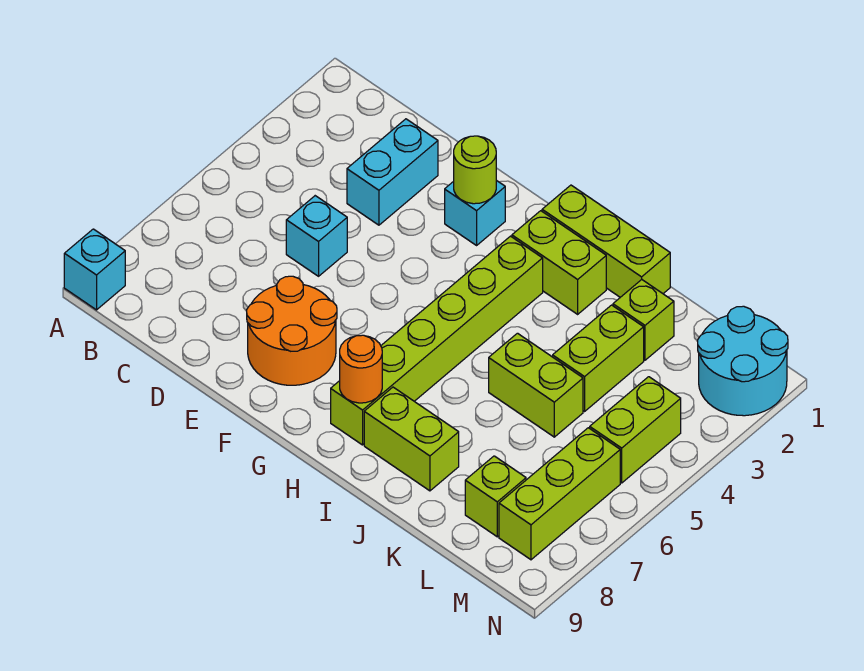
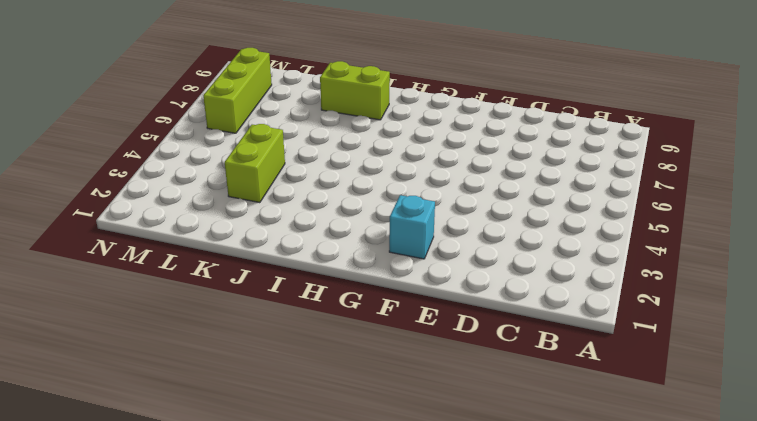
none -> cyan 1x1 brick [64,229,125,310]
none -> cyan 1x2 brick [347,119,438,225]
none -> cyan 1x1 brick [286,196,347,276]

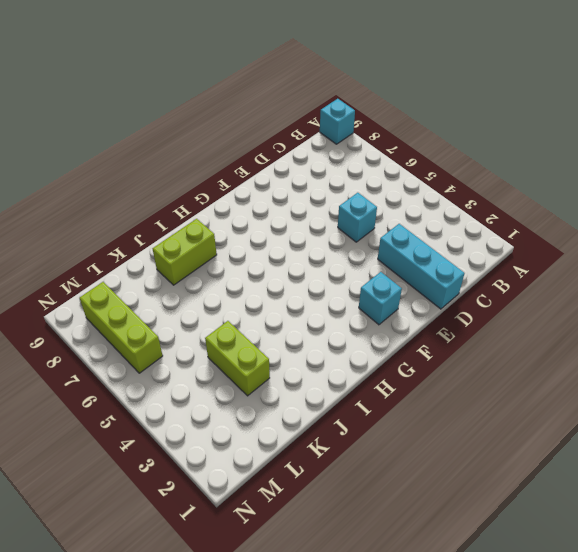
cyan 1x3 brick [378,224,465,309] -> cyan 1x2 brick [347,119,438,225]
none -> orange 2x2 round brick [247,276,337,385]
none -> lime 1x3 brick [542,185,670,297]
none -> lime 1x2 brick [512,211,606,314]

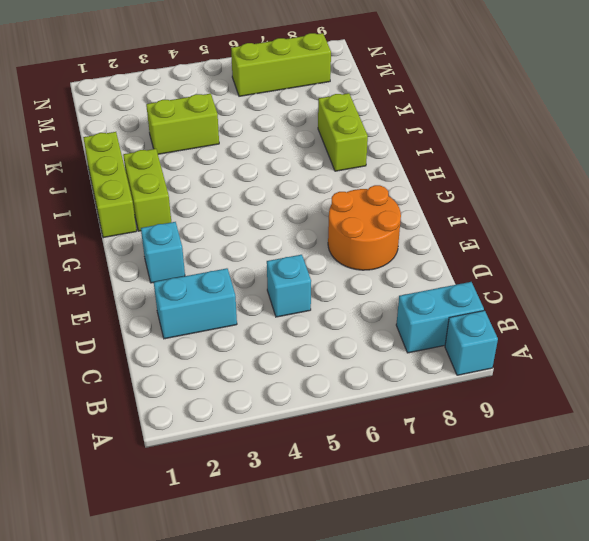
cyan 1x2 brick [396,282,484,353] -> none
none -> lime 1x6 brick [331,236,543,445]
none -> lime 1x2 brick [489,333,583,437]
none -> lime 1x1 brick [613,280,674,360]

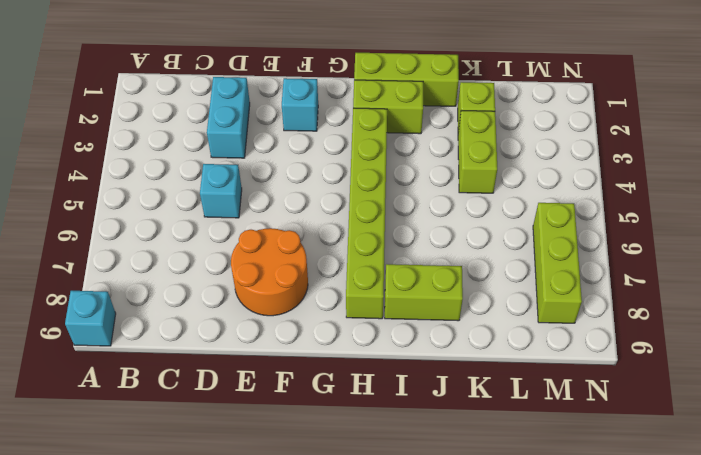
none -> lime 1x2 brick [489,333,583,437]
none -> lime 1x1 brick [465,456,526,537]
none -> cyan 2x2 round brick [698,306,788,416]

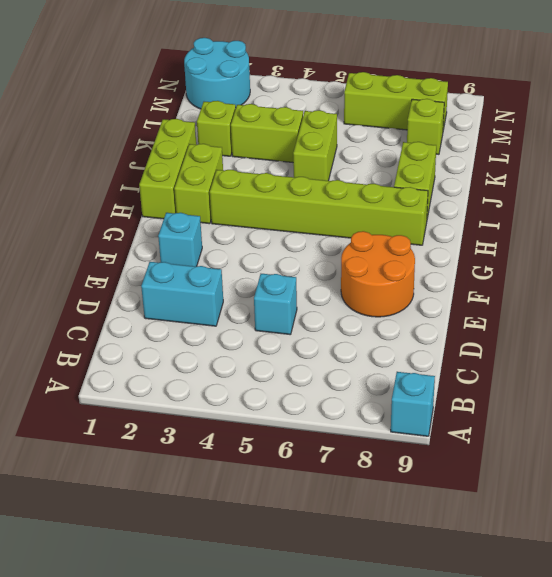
none -> lime 1x2 brick [590,377,681,483]
none -> lime 1x1 round brick [454,136,496,204]
none -> orange 1x1 round brick [340,335,382,403]

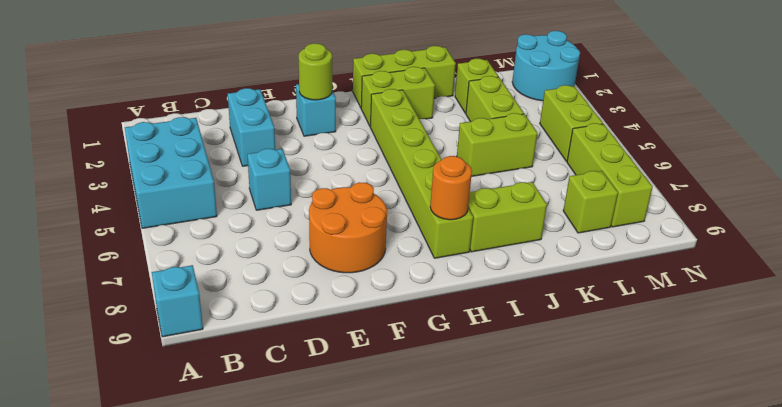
cyan 2x3 brick [125,117,217,228] -> none

